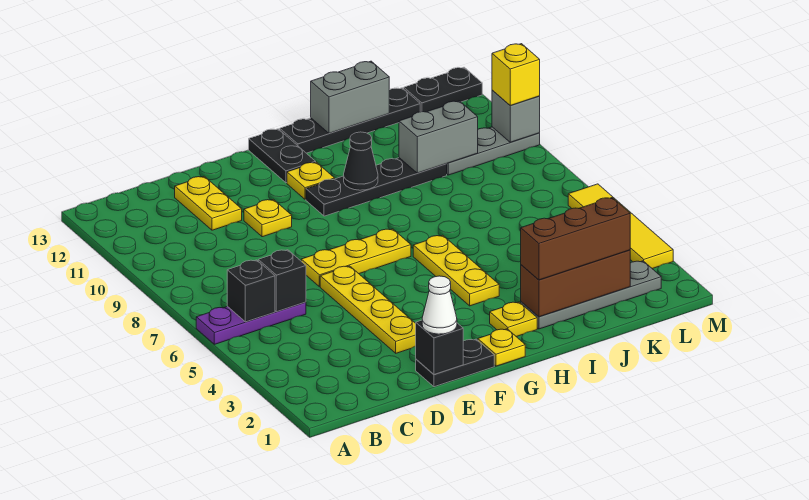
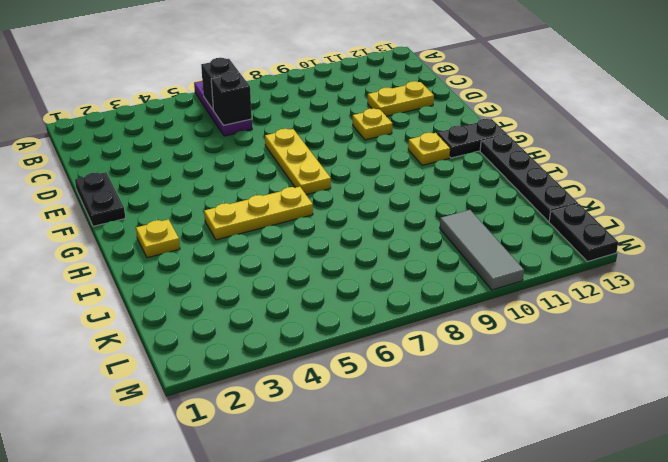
grey 1x3 tile [440,210,524,290] -> grey 1x3 plate [447,127,540,175]
none -> yellow 1x4 plate [320,266,416,353]
none -> yellow 1x1 plate [478,329,525,366]
none -> black 1x4 plate [306,158,447,216]

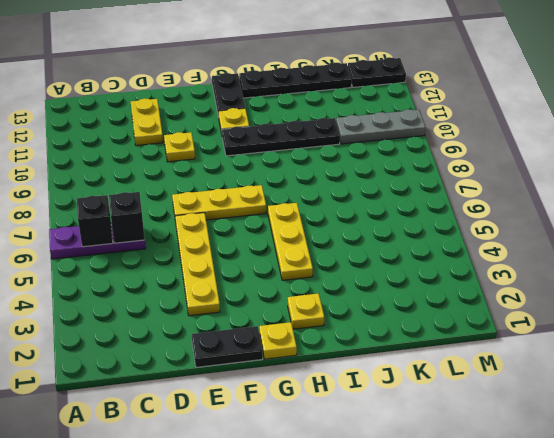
none -> grey 1x4 plate [521,261,661,329]
none -> yellow 1x4 tile [568,184,673,269]
none -> black 1x1 brick [416,320,463,375]

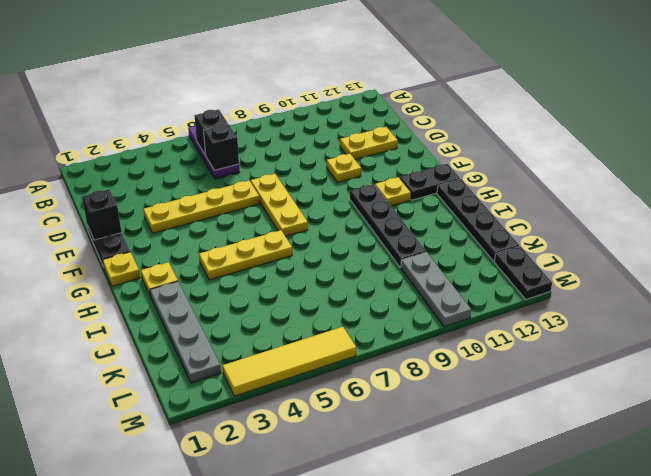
none -> black 1x1 cone [344,132,378,190]
none -> brown 1x3 brick [521,250,630,317]
none -> grey 1x2 brick [311,61,389,133]

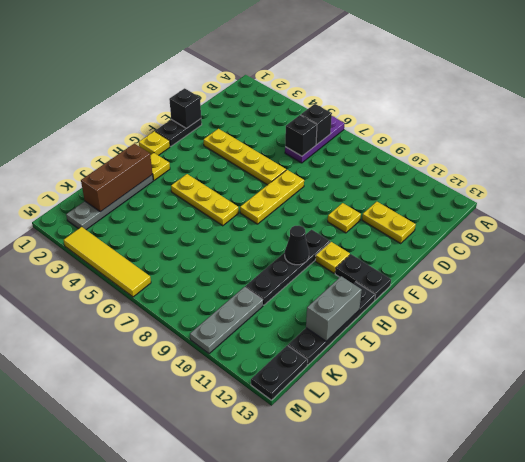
none -> grey 1x2 brick [399,101,478,173]
none -> grey 1x1 brick [492,90,540,142]
none -> white 1x1 cone [422,276,457,334]

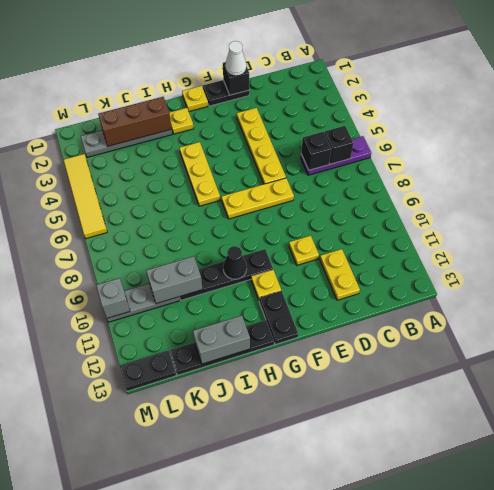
none -> brown 1x3 brick [521,198,630,280]
none -> yellow 1x1 brick [492,44,540,106]

